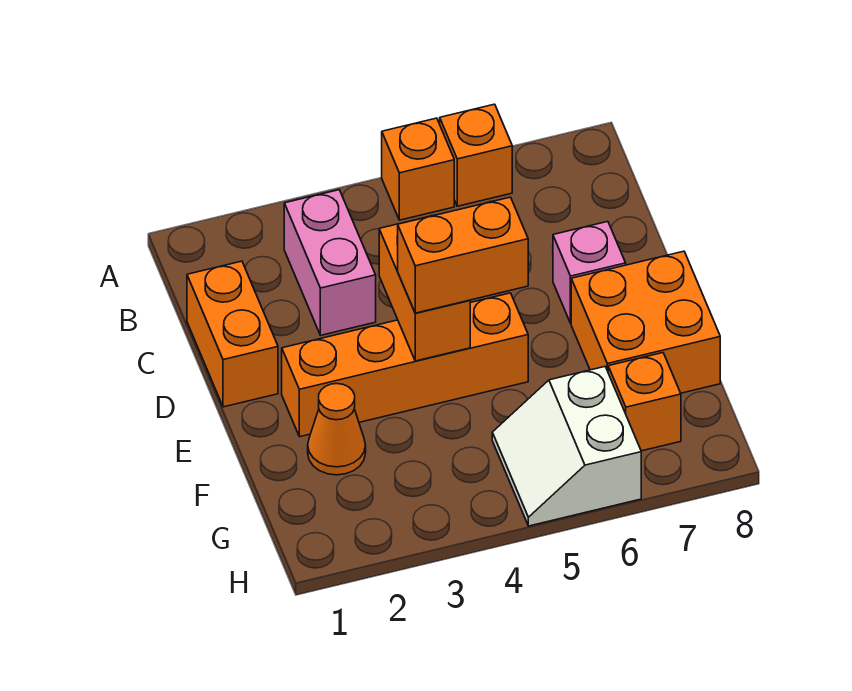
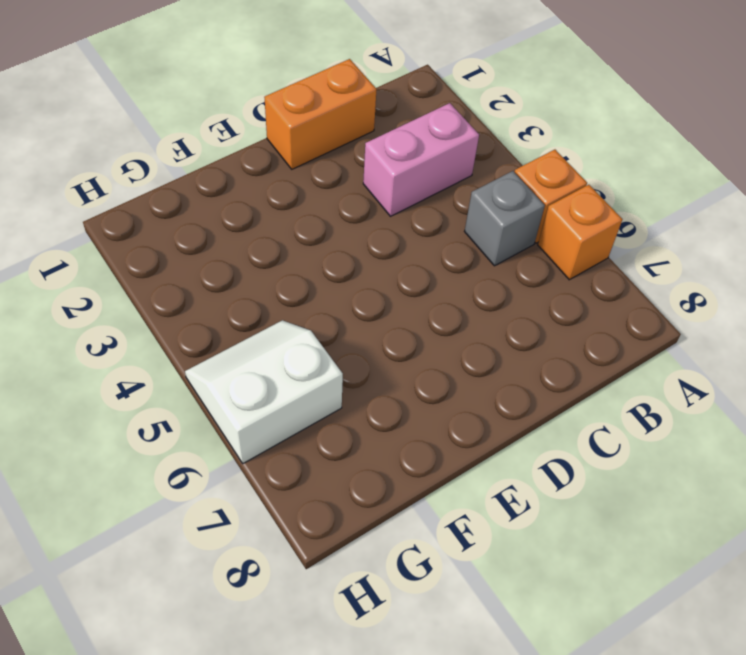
grey 1x1 brick [465,171,545,266] -> none
none -> pink 1x1 brick [553,222,626,323]
none -> orange 1x4 brick [282,293,528,437]
none -> orange 2x2 brick [571,251,720,393]

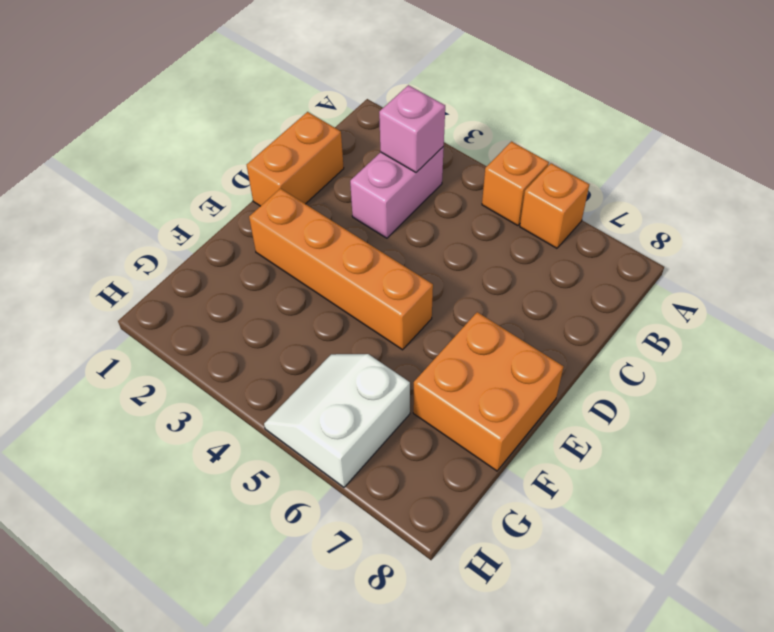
pink 1x1 brick [379,85,445,172] -> pink 1x1 brick moved to [553,222,626,323]
none -> orange 1x1 cone [308,384,366,475]
none -> orange 1x1 brick [608,353,681,451]
none -> orange 1x2 brick [379,216,470,361]

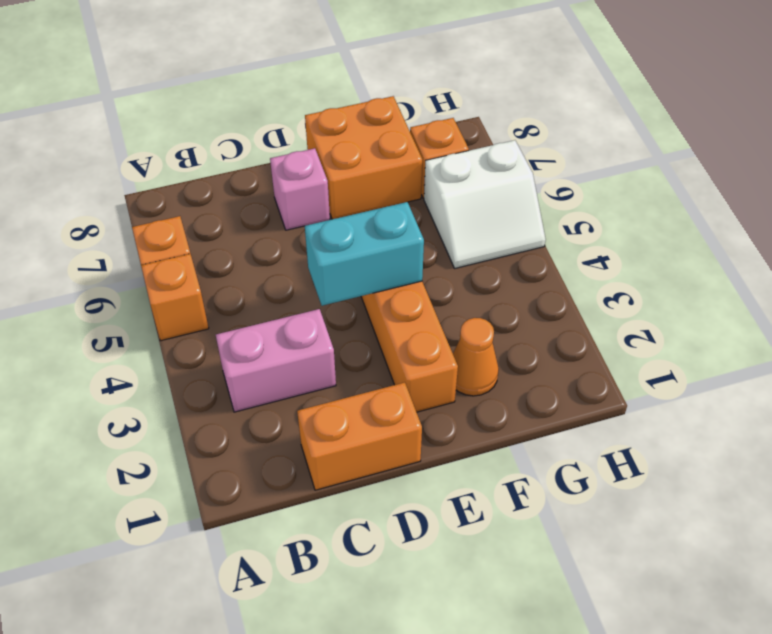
cyan 1x2 brick [305,202,424,306] -> orange 1x2 brick [379,216,470,361]
none -> orange 1x2 brick [398,197,528,313]

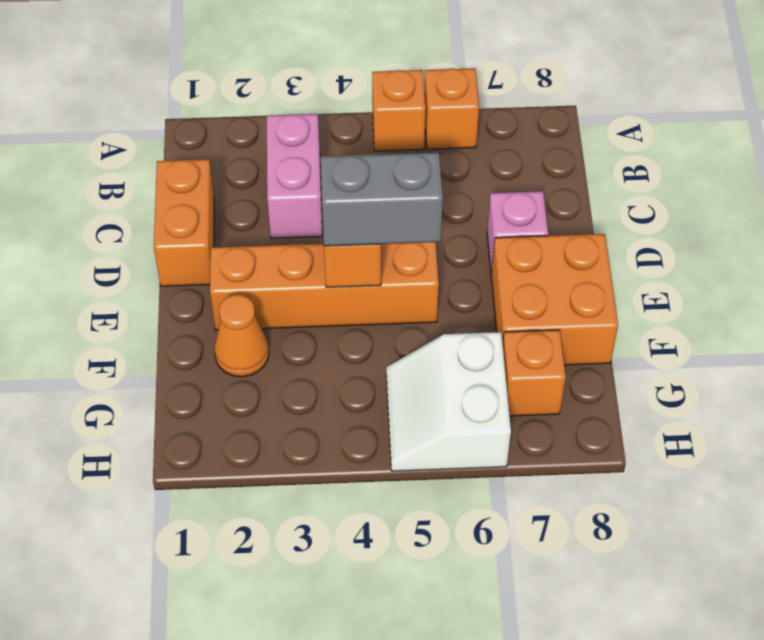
grey 1x2 brick [321,153,443,246] -> orange 1x2 brick [398,197,528,313]

